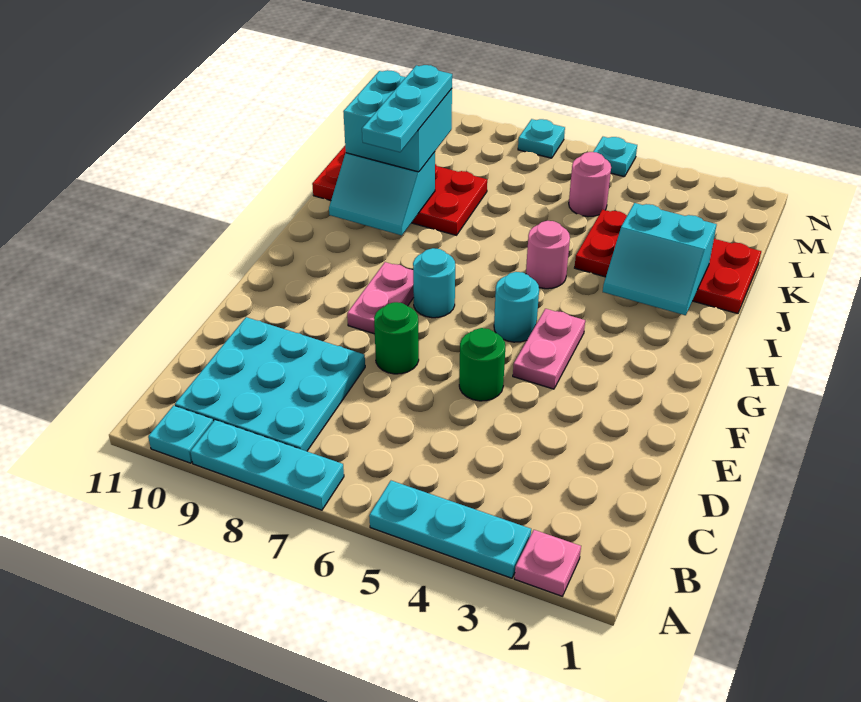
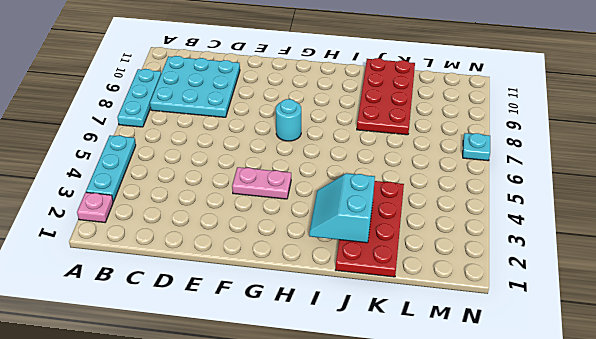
none -> cyan 1x1 plate [148,406,213,463]
none -> green 1x1 round brick [459,328,505,401]
none -> green 1x1 round brick [374,302,419,374]

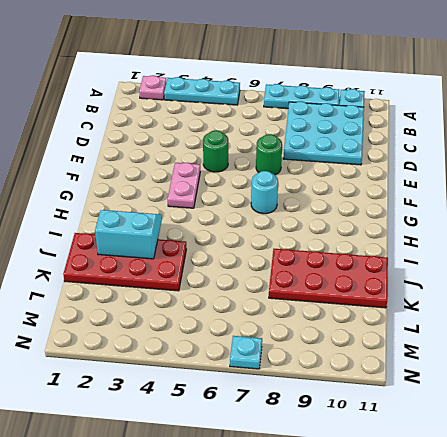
none -> pink 1x2 plate [347,262,414,334]
none -> cyan 1x1 round brick [494,272,539,342]
none -> pink 1x1 round brick [526,221,570,289]

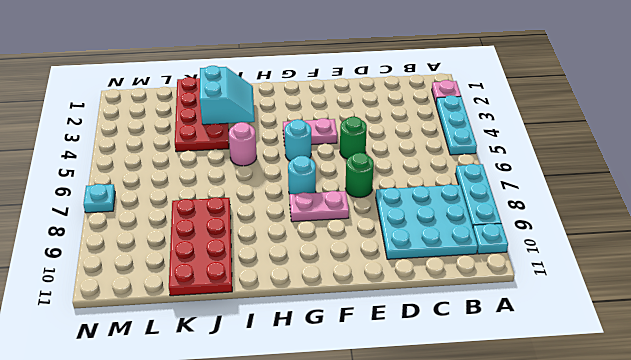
none -> pink 1x1 round brick [569,152,611,217]
none -> cyan 1x1 plate [593,137,637,177]
none -> cyan 2x2 slope [329,152,435,235]

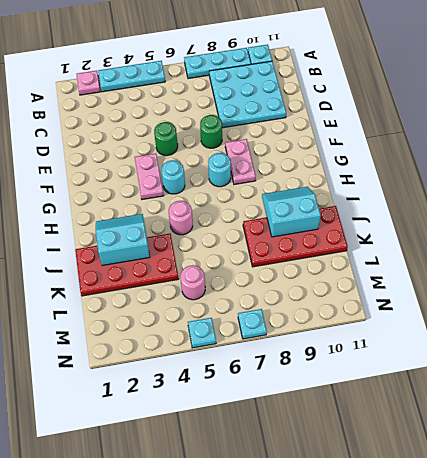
none -> cyan 2x2 brick [343,70,452,172]
none -> cyan 1x3 plate [362,65,452,152]

